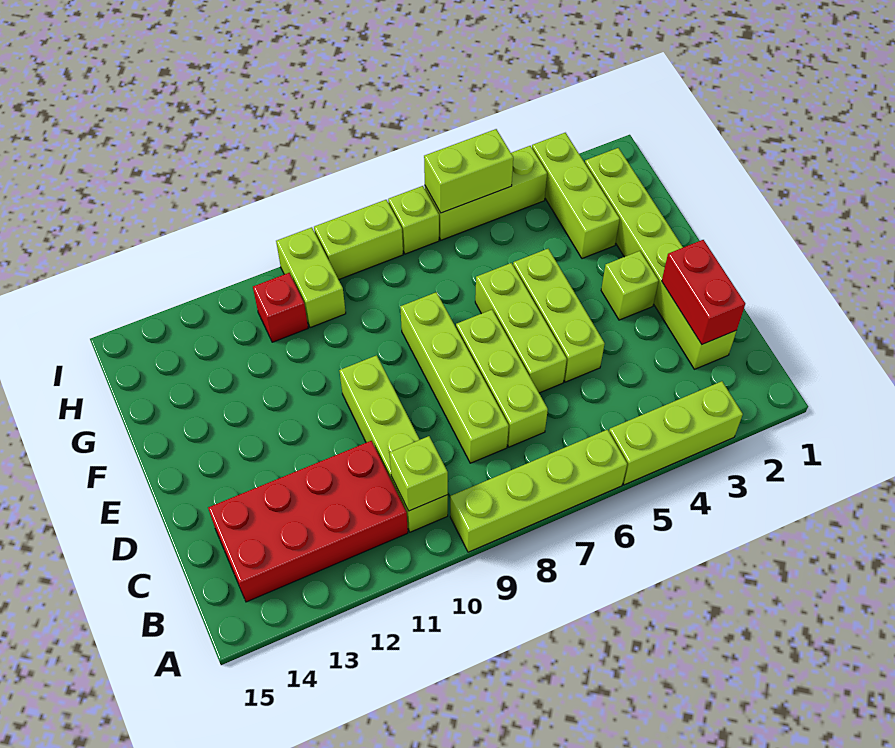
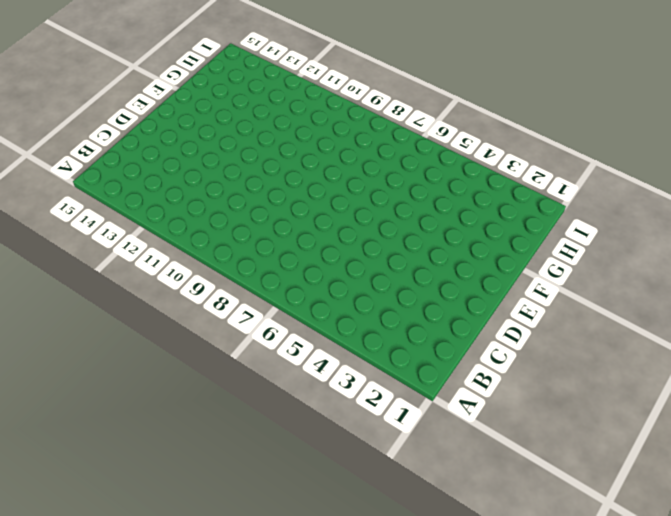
none -> lime 1x3 brick [609,381,743,485]
none -> lime 1x4 brick [450,430,627,552]
none -> lime 1x4 brick [339,355,448,532]

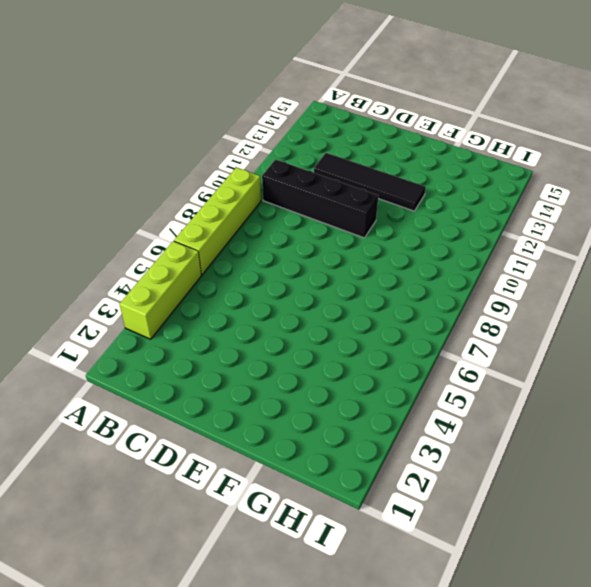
black 1x4 brick [262,159,378,238] -> lime 1x4 brick [339,355,448,532]
black 1x4 tile [314,153,426,211] -> red 2x4 brick [208,441,408,602]
none -> lime 1x6 brick [585,148,737,369]
none -> lime 1x3 brick [456,310,548,447]
none -> lime 1x4 brick [400,292,509,463]

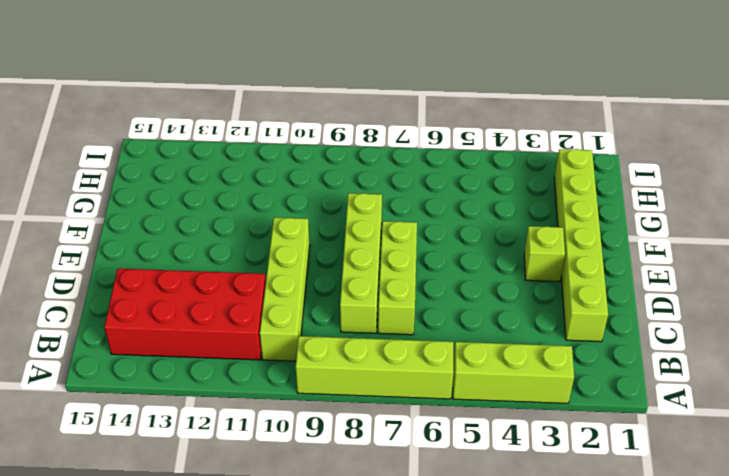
none -> lime 1x3 brick [513,249,605,382]
none -> lime 1x3 brick [475,263,567,393]
none -> lime 1x3 brick [532,133,620,259]

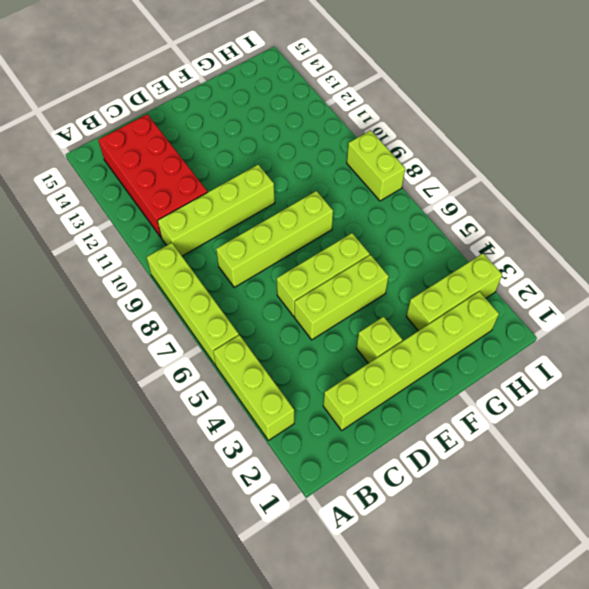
none -> lime 1x3 brick [456,310,548,447]
none -> lime 1x2 brick [276,227,346,328]
none -> red 1x1 brick [253,273,308,342]

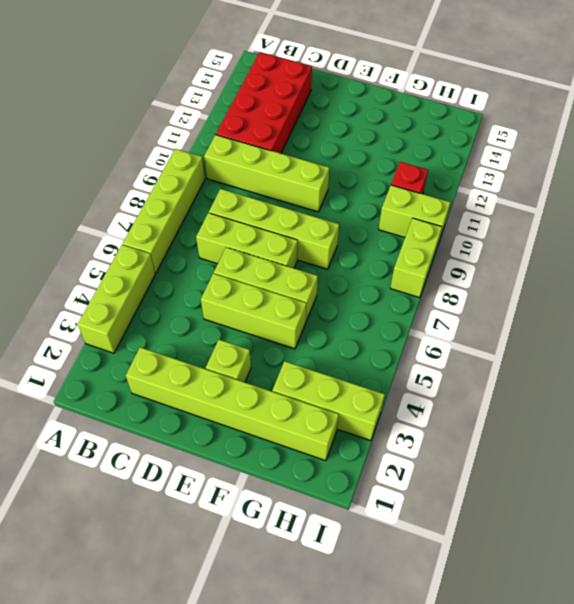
none -> lime 1x3 brick [425,146,547,240]
none -> lime 1x1 brick [388,186,439,254]
none -> lime 1x1 brick [390,436,448,511]

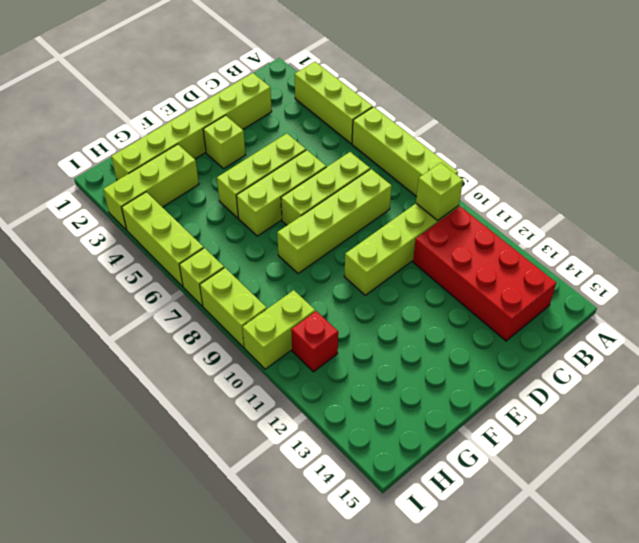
none -> red 1x2 brick [662,240,745,344]
none -> lime 1x2 brick [424,129,513,213]

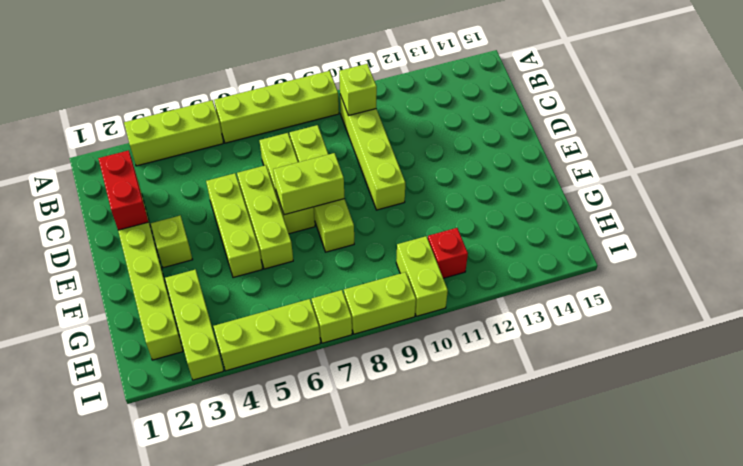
lime 1x2 brick [273,153,344,215] -> lime 1x2 brick moved to [424,129,513,213]
none -> red 2x4 brick [208,441,408,602]

